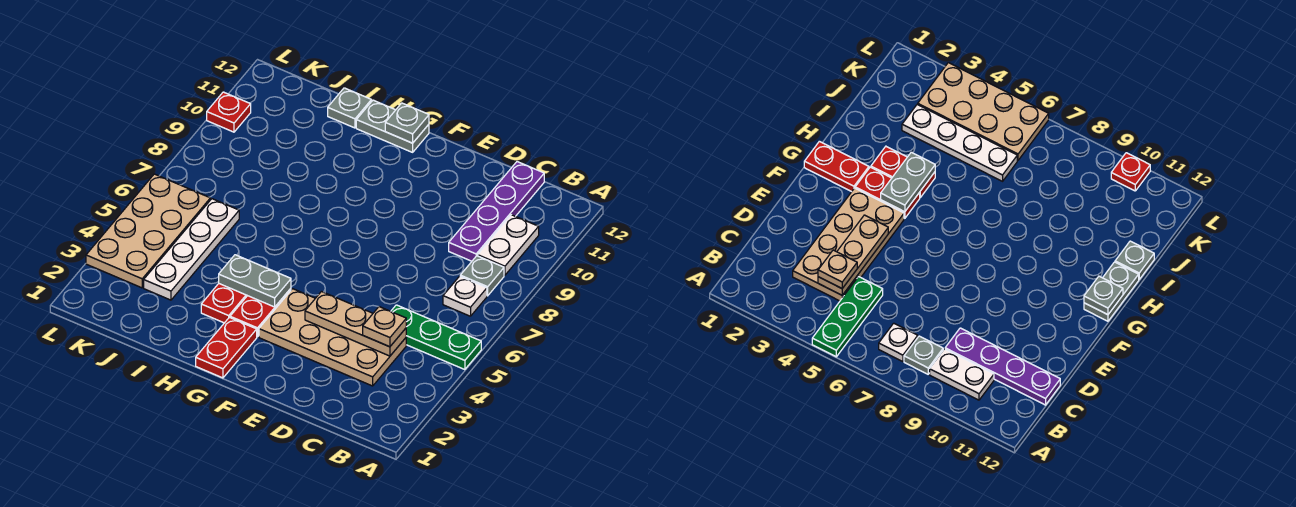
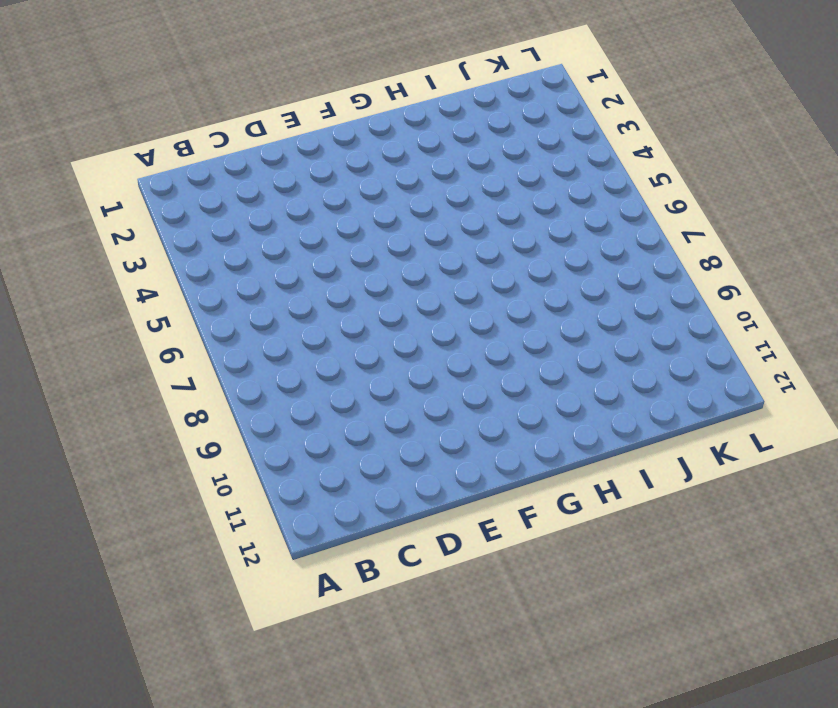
none -> green 1x3 plate [391,305,481,370]
none -> white 1x1 plate [443,276,487,316]
none -> grey 1x1 plate [460,256,504,296]

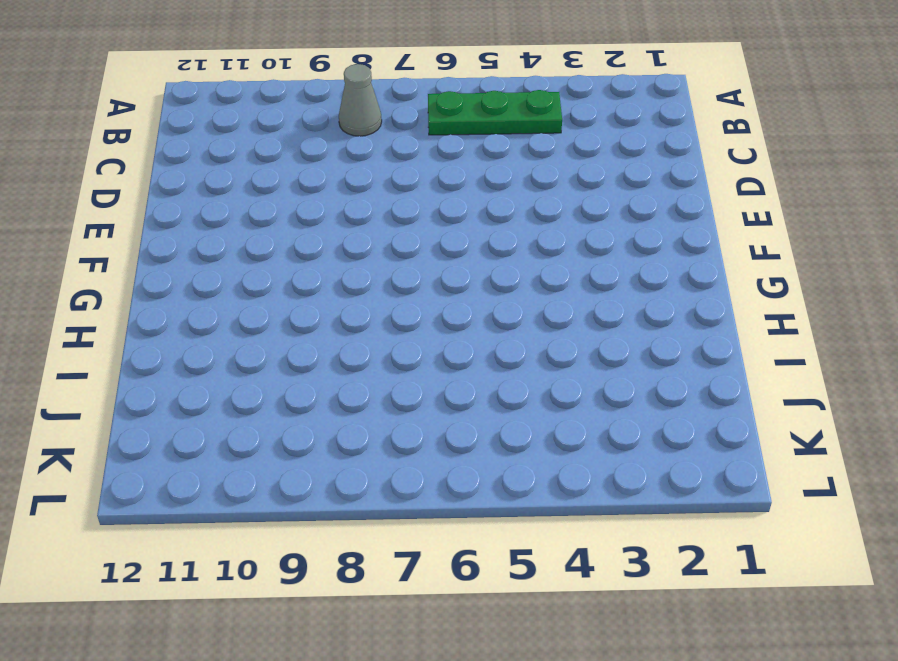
green 1x3 plate [428,90,562,135] -> green 1x3 plate turned to [391,305,481,370]
grey 1x1 cone [339,64,382,136] -> grey 1x1 plate [460,256,504,296]
none -> white 1x1 plate [443,276,487,316]
none -> white 1x2 plate [478,215,539,275]
none -> tan 2x4 plate [259,289,406,386]

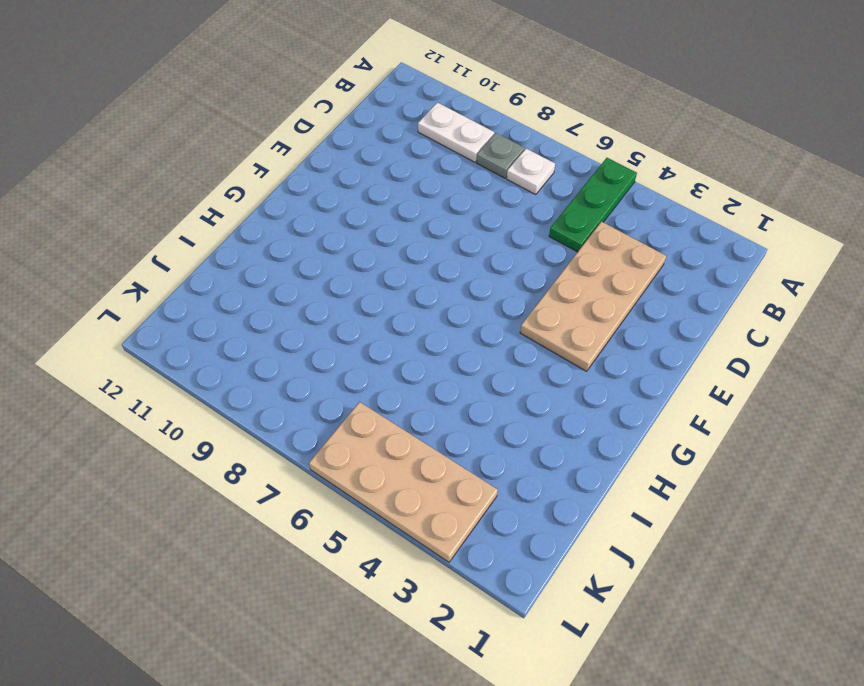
none -> purple 1x4 plate [449,162,544,261]
none -> red 1x2 plate [196,317,257,378]
none -> red 1x2 plate [230,289,291,337]

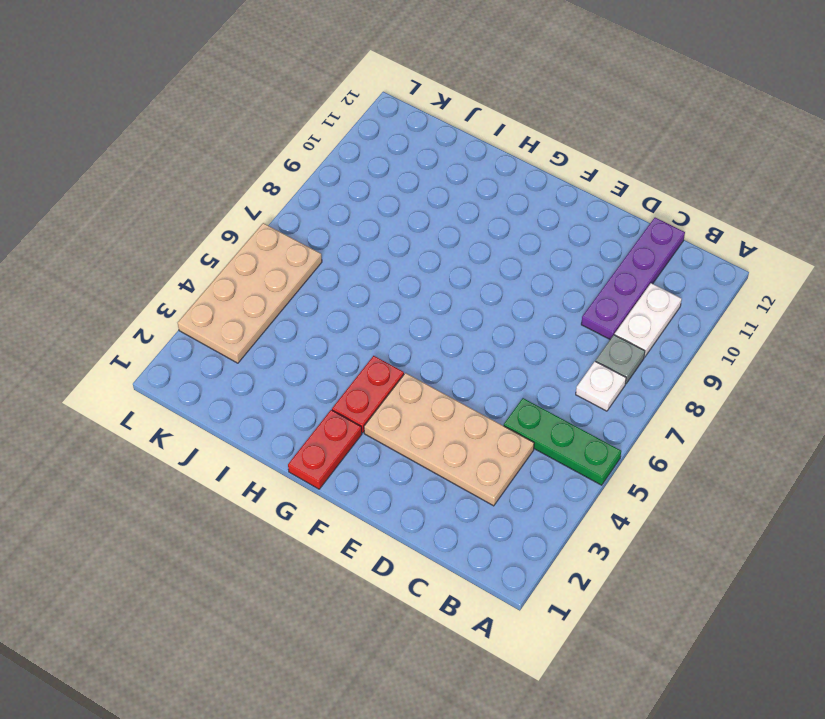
none -> grey 1x2 plate [356,100,429,152]
none -> red 1x2 plate [201,284,247,323]
none -> grey 1x1 plate [328,88,371,128]

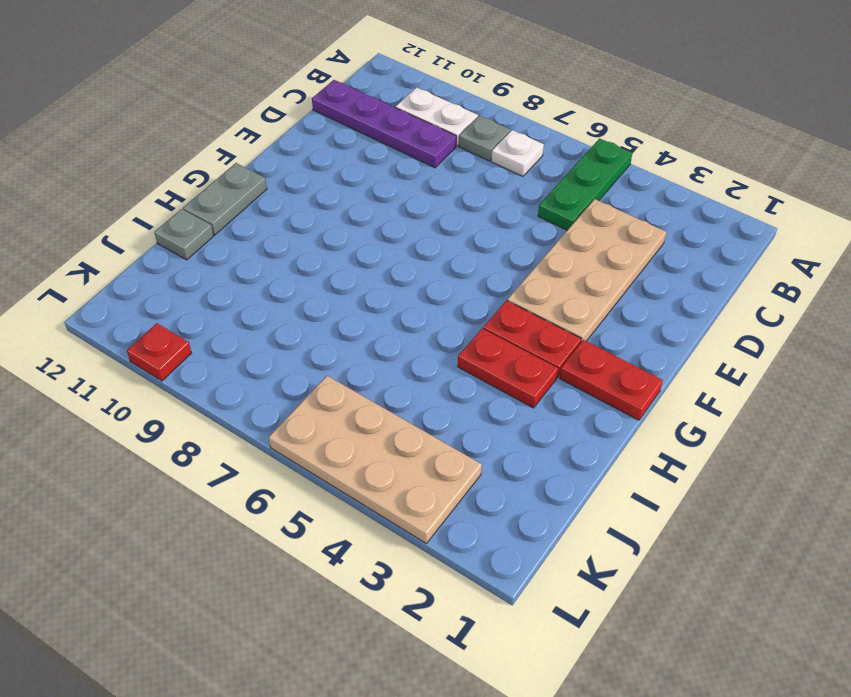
none -> white 1x4 plate [144,199,239,300]
none -> tan 1x3 plate [305,292,406,356]
none -> grey 1x2 plate [219,255,291,307]

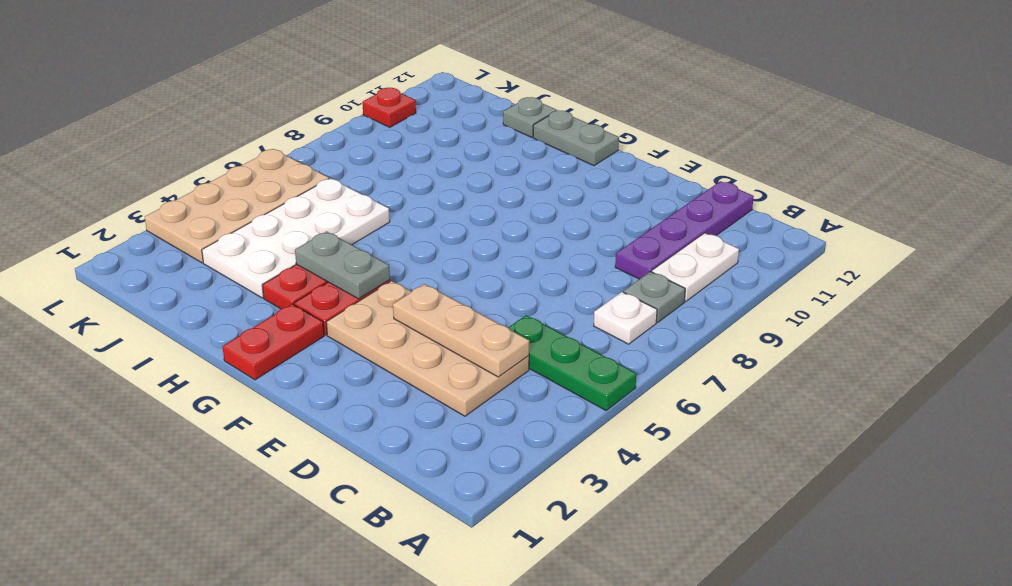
white 2x4 plate [202,178,390,298] -> white 1x4 plate [144,199,239,300]
none -> grey 1x1 plate [385,103,429,143]
none -> tan 1x1 plate [363,307,406,347]

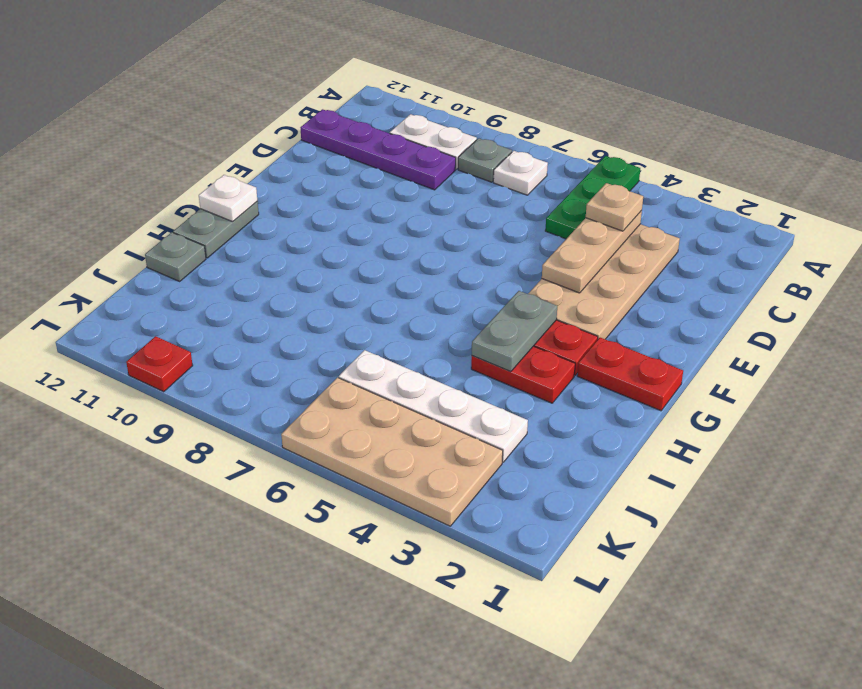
white 1x1 plate [199,175,257,222] -> grey 1x1 plate [385,103,429,143]

